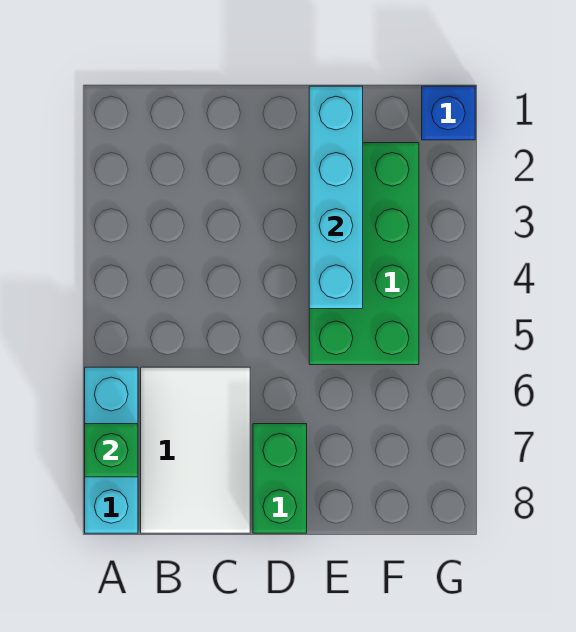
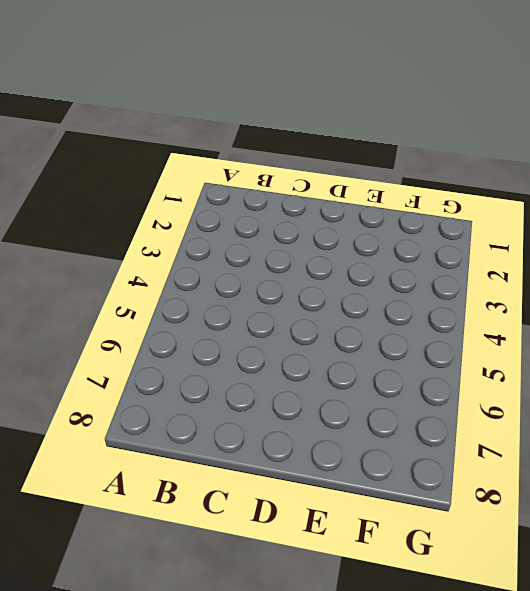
none -> cyan 1x3 brick [85,367,138,533]
none -> white 2x3 tile [141,367,250,533]

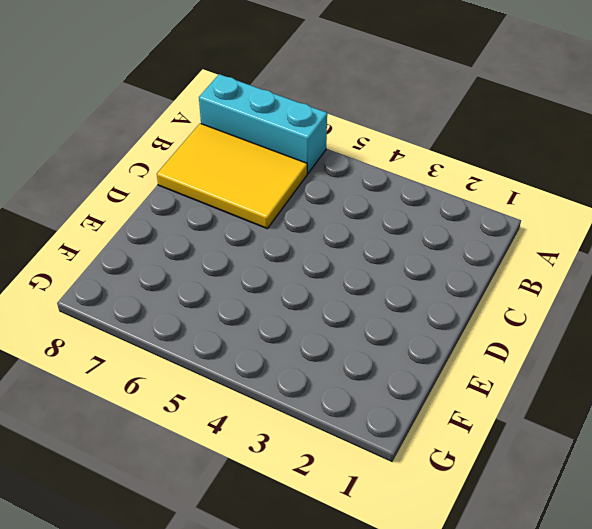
yellow 2x3 tile [157,123,307,228] -> white 2x3 tile [141,367,250,533]
none -> green 1x2 brick [253,424,307,533]
none -> green 2x4 brick [309,143,419,365]

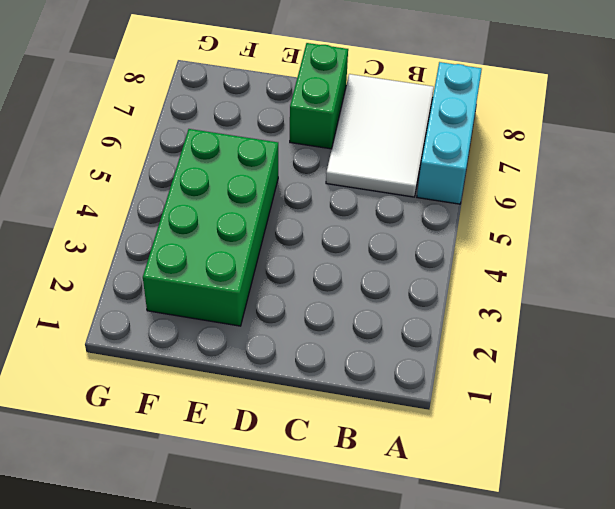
none -> blue 1x1 brick [422,86,475,140]
none -> green 1x1 brick [85,424,138,477]

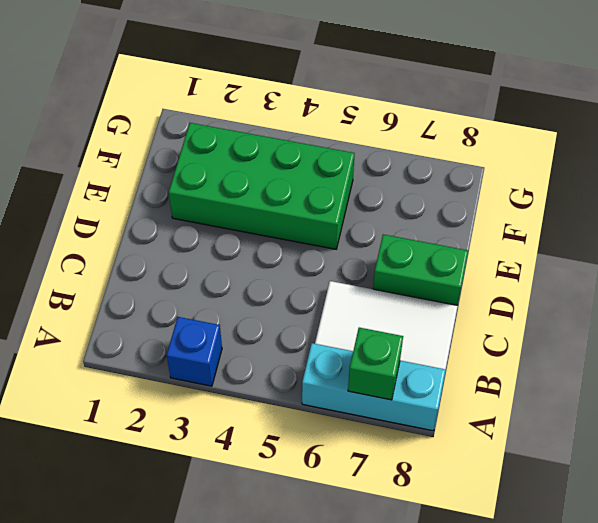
blue 1x1 brick [167,317,222,386] -> blue 1x1 brick moved to [422,86,475,140]
none -> cyan 1x4 brick [309,86,363,309]

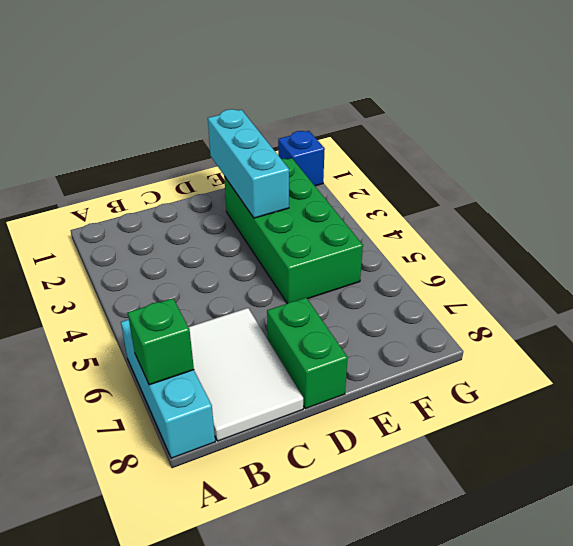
cyan 1x3 brick [208,109,289,218] -> cyan 1x4 brick [309,86,363,309]

